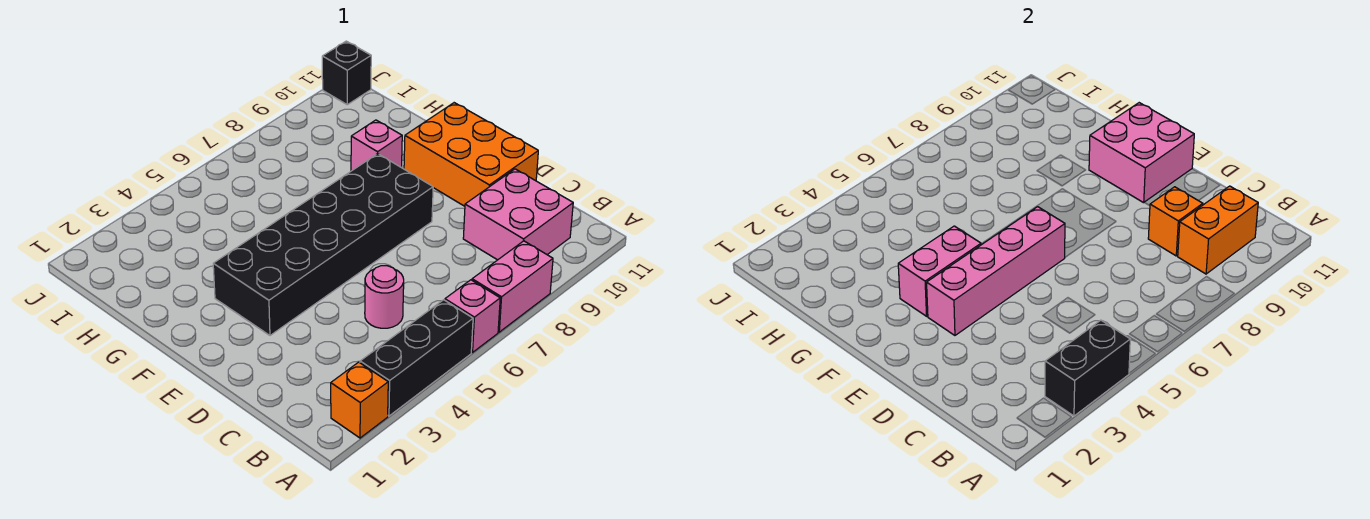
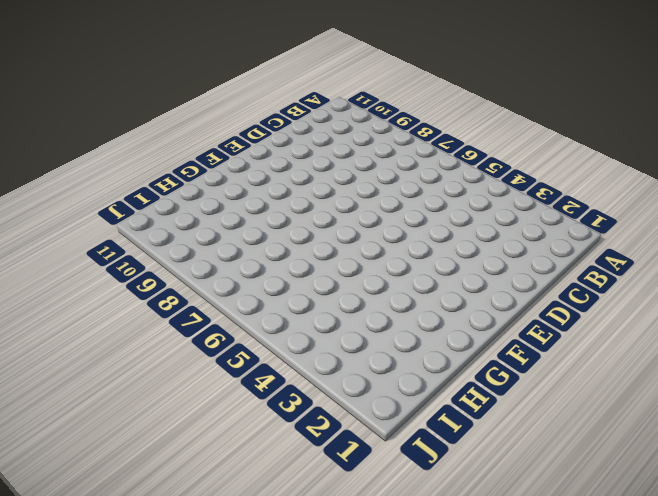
none -> orange 1x1 brick [331,362,388,438]
none -> black 1x3 brick [360,300,473,416]
none -> pink 1x1 brick [445,280,500,352]

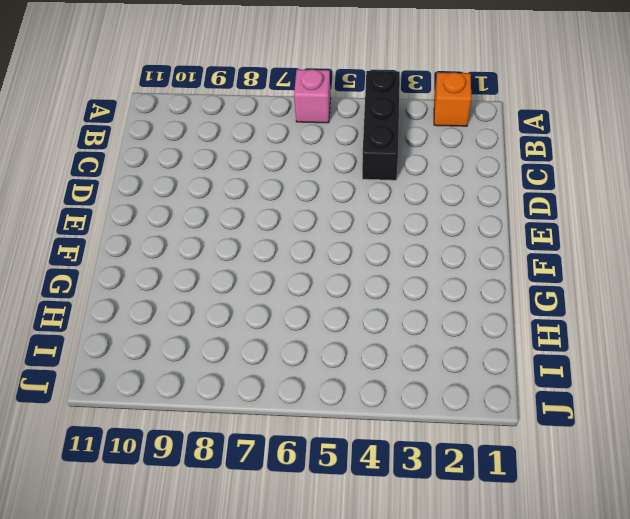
black 1x3 brick [362,71,400,180] -> black 1x3 brick turned to [360,300,473,416]
none -> pink 1x2 brick [472,241,553,332]
none -> pink 2x2 brick [463,169,573,260]
none -> pink 1x1 round brick [365,266,404,328]

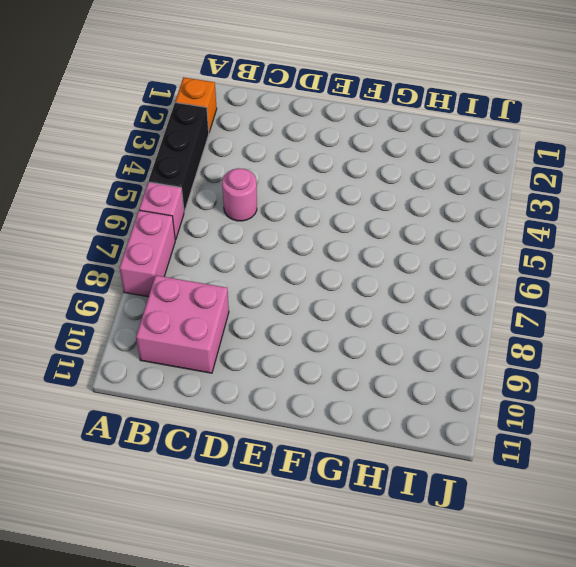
none -> orange 2x3 brick [404,103,538,206]
none -> black 2x6 brick [213,154,433,335]
none -> pink 1x1 brick [351,120,402,171]

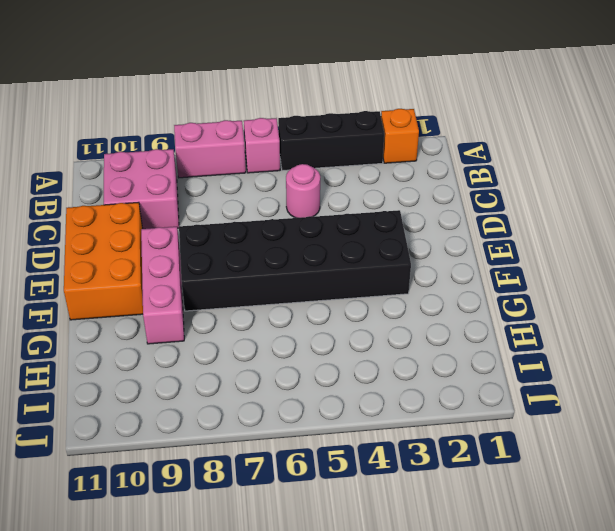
pink 1x3 brick [141,227,184,344] -> pink 1x1 brick [351,120,402,171]
none -> black 1x1 brick [322,41,371,105]
none -> black 1x2 brick [1045,320,1130,416]
none -> orange 1x2 brick [1178,186,1258,274]

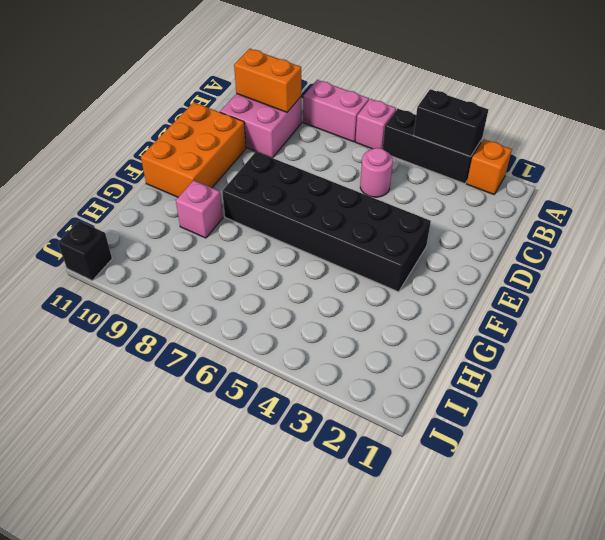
none -> orange 1x1 brick [1148,187,1203,256]
none -> pink 1x4 brick [927,207,1065,335]
none -> pink 2x2 brick [1089,103,1194,203]

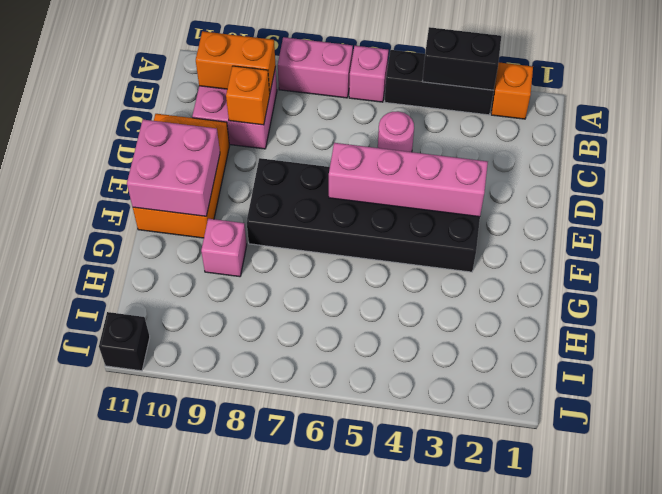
none -> pink 1x2 brick [898,226,981,316]

